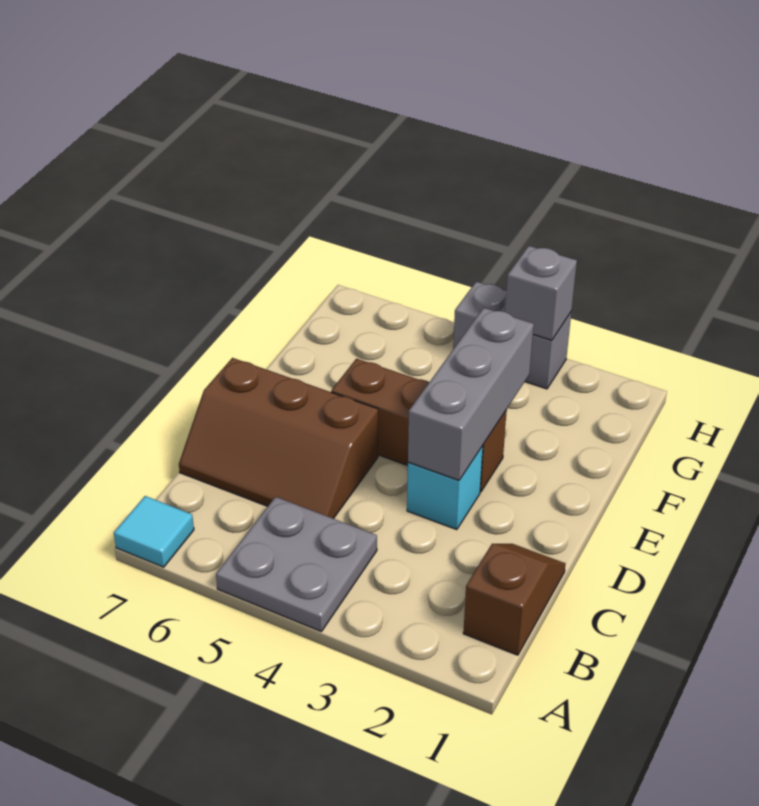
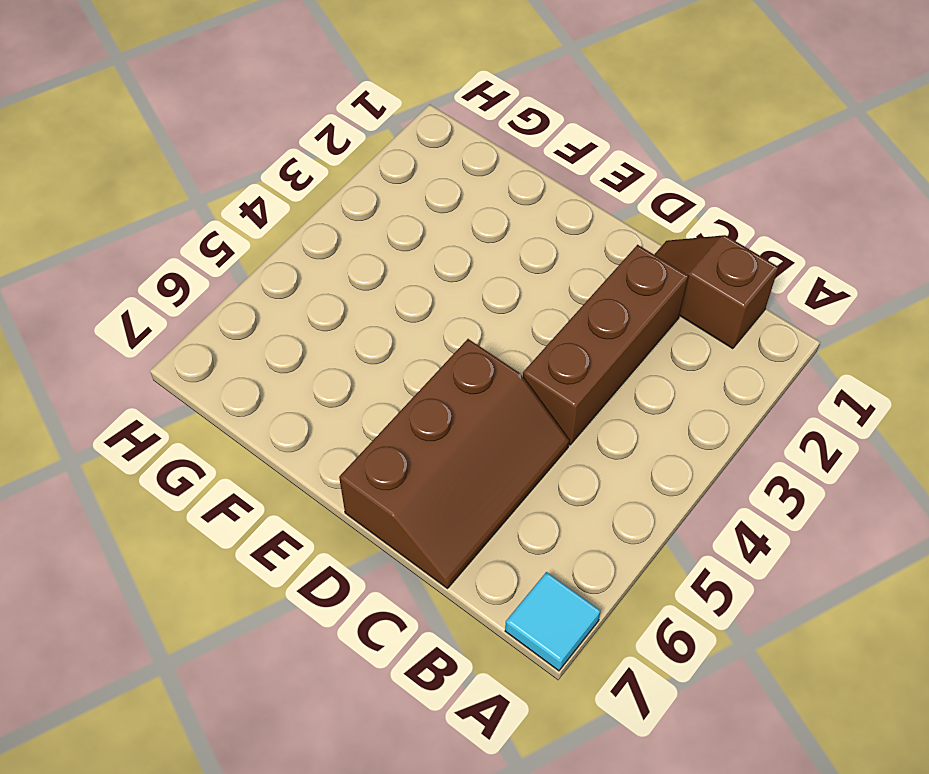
brown 1x3 brick [523,245,688,445] -> brown 1x3 brick moved to [331,359,507,492]
none -> grey 2x2 plate [216,497,377,631]
none -> cyan 1x1 brick [407,446,483,530]

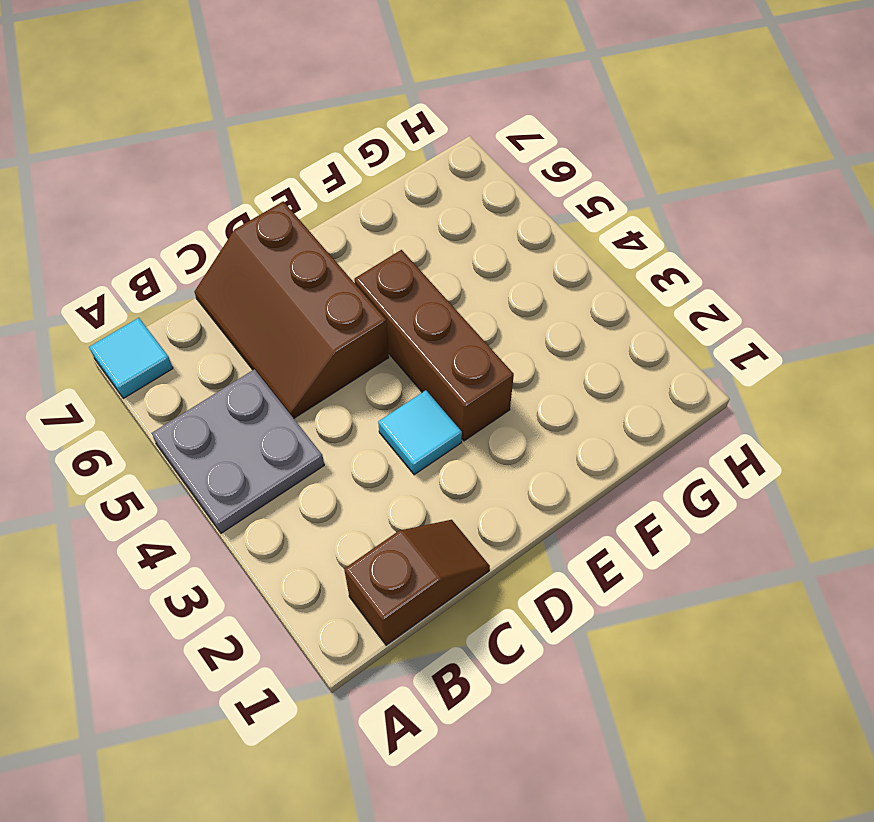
cyan 1x1 tile [378,390,462,475] -> cyan 1x1 brick [407,446,483,530]
none -> grey 1x2 brick [453,282,571,389]
none -> grey 1x3 brick [408,308,534,480]

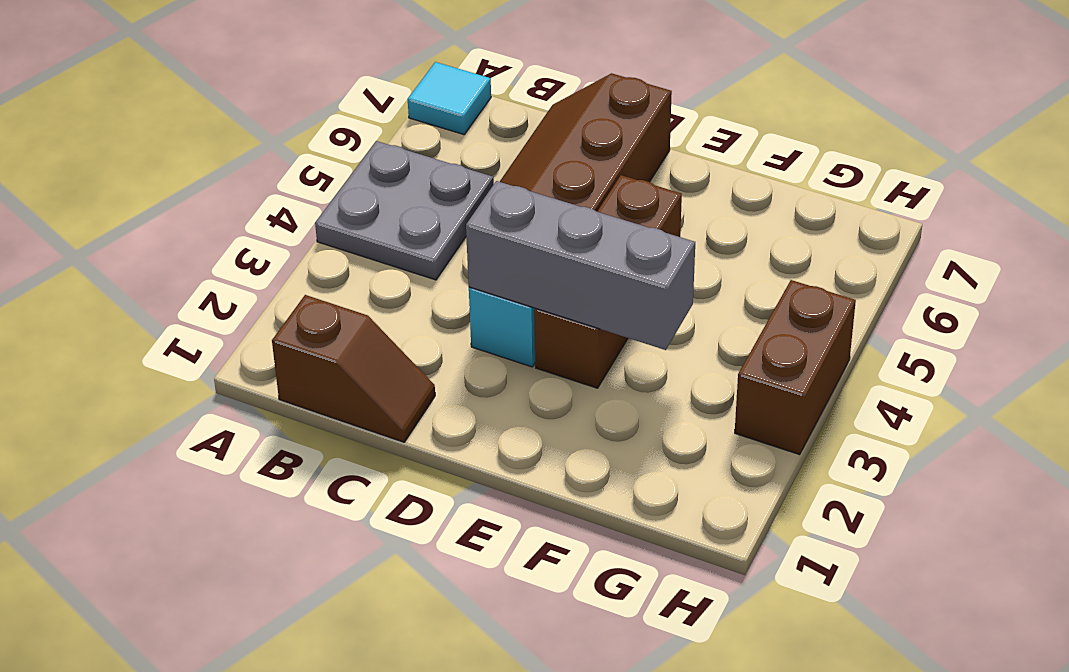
brown 1x2 brick [735,280,856,455] -> grey 1x2 brick [453,282,571,389]
none -> grey 1x1 brick [505,246,577,340]

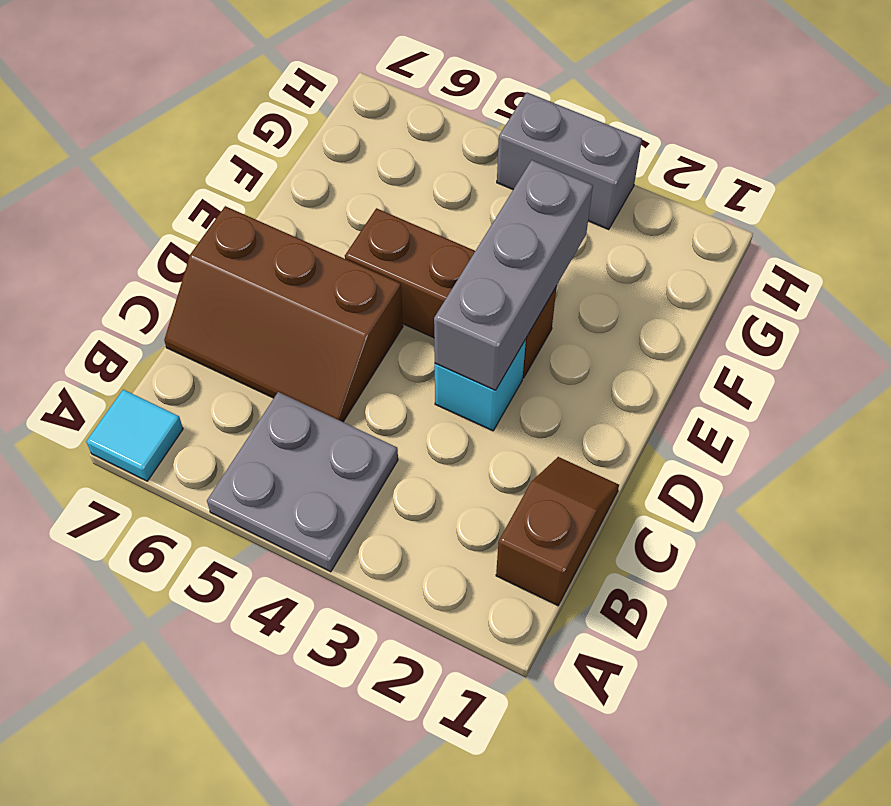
none -> grey 1x1 brick [505,246,577,340]

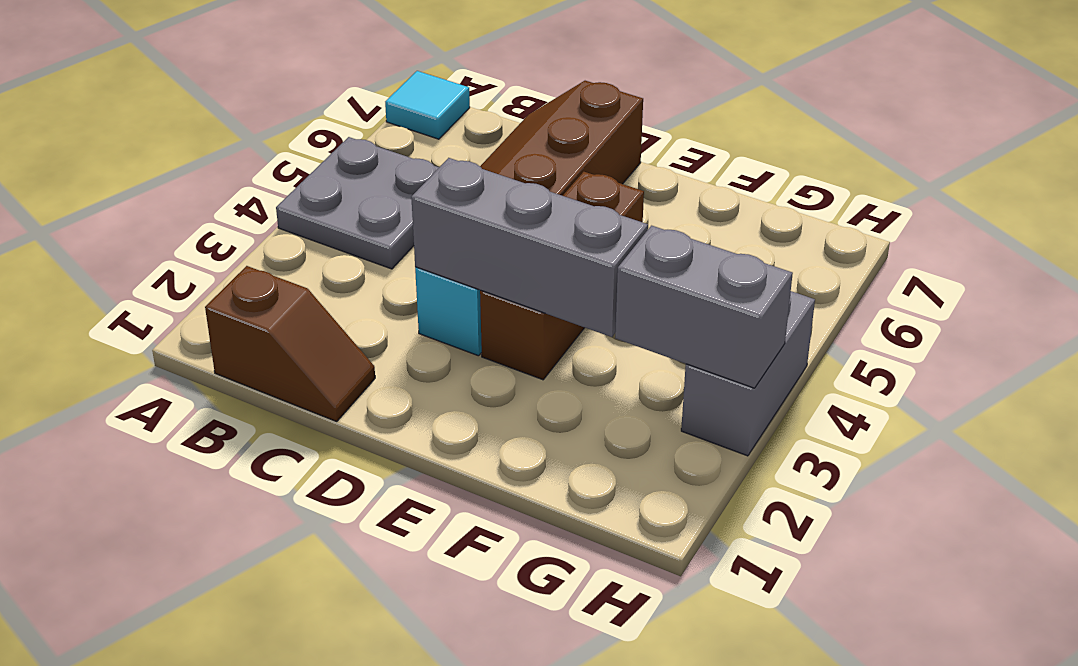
grey 1x2 brick [615,226,793,388] -> grey 1x1 brick [505,246,577,340]

